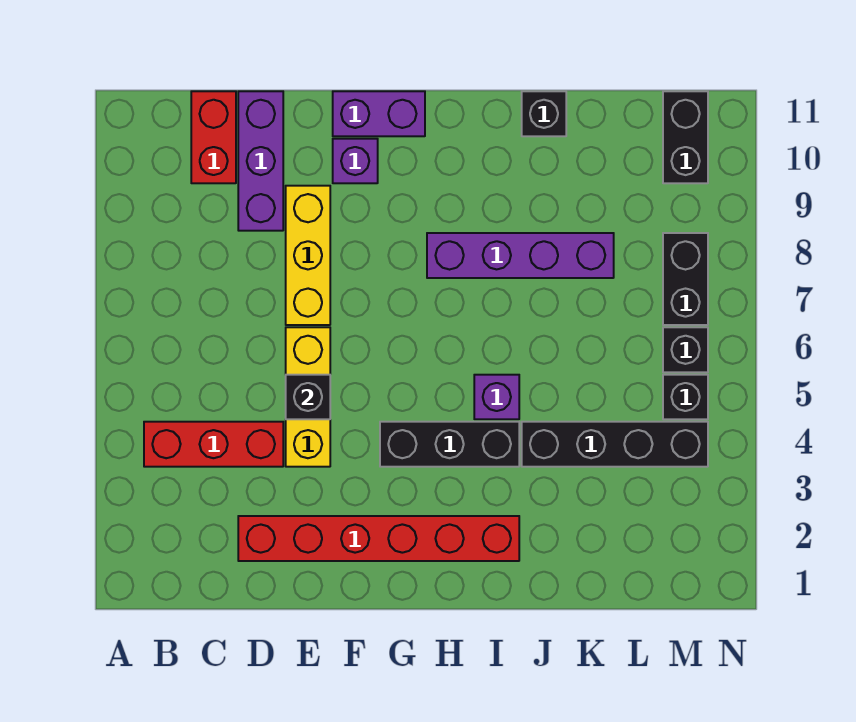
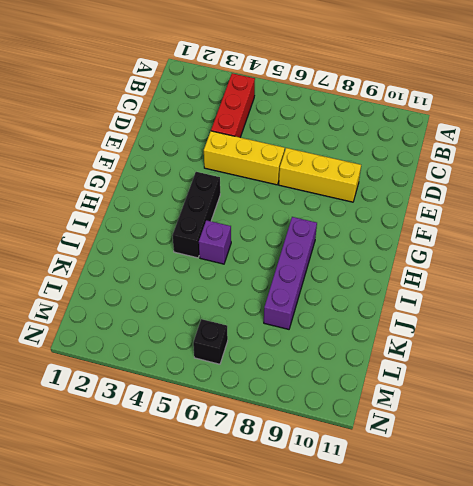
none -> red 1x2 brick [191,91,236,183]
none -> red 1x6 brick [238,516,519,561]
none -> purple 1x3 brick [238,91,283,231]

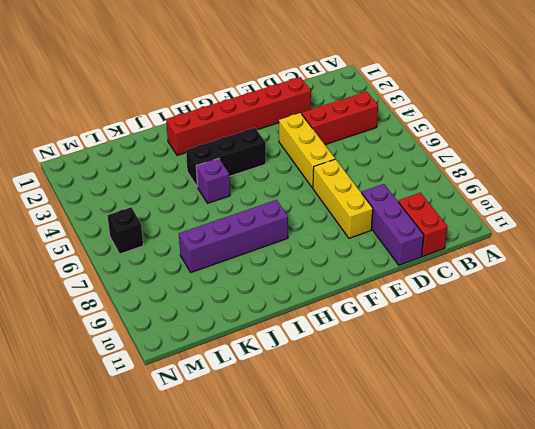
none -> purple 1x1 brick [333,139,378,183]
none -> purple 1x2 brick [333,91,425,136]
none -> black 1x4 brick [522,422,708,467]

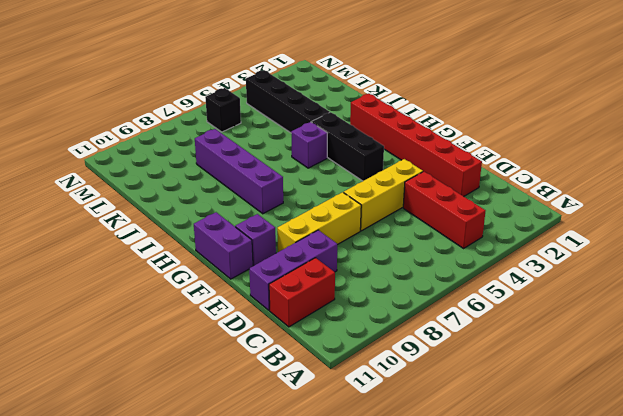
none -> black 1x1 brick [522,91,566,136]
none -> black 1x1 brick [663,375,708,419]
none -> black 1x2 brick [663,233,708,325]

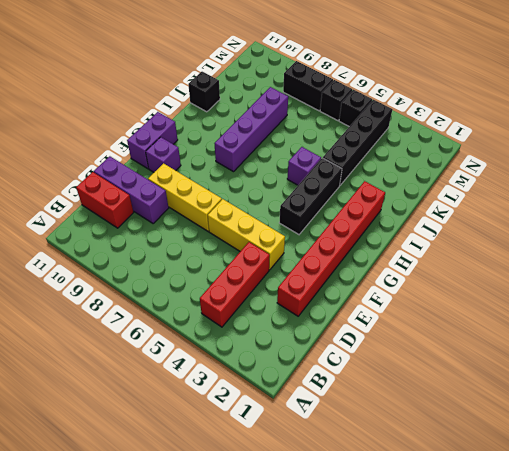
none -> black 1x2 brick [663,91,708,183]
none -> black 1x1 brick [286,375,330,419]

